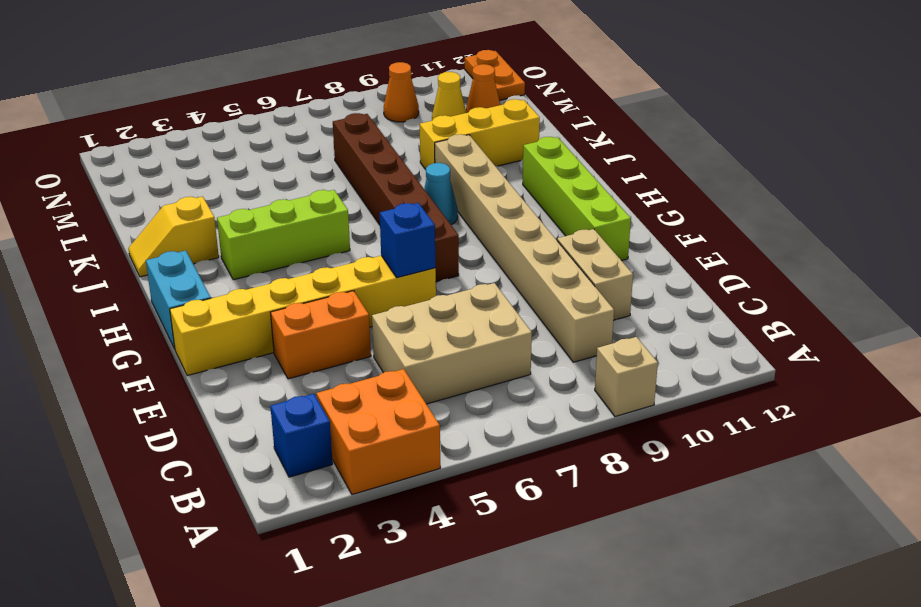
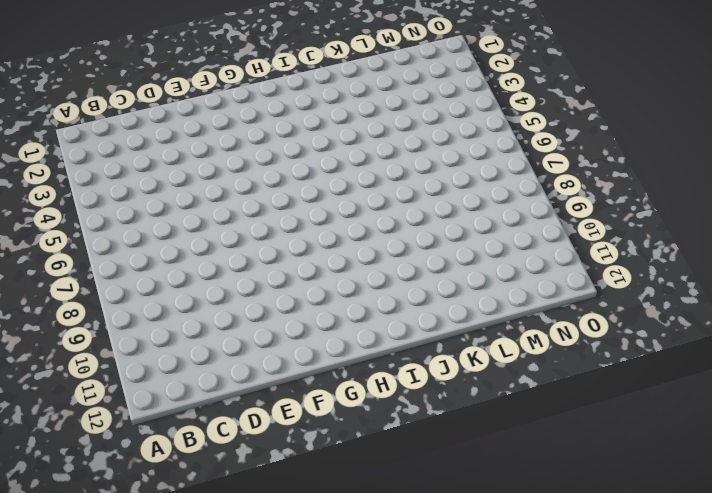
none -> orange 2x2 brick [316,369,440,495]
none -> tan 1x1 brick [595,337,658,417]
none -> blue 1x1 brick [270,394,333,477]

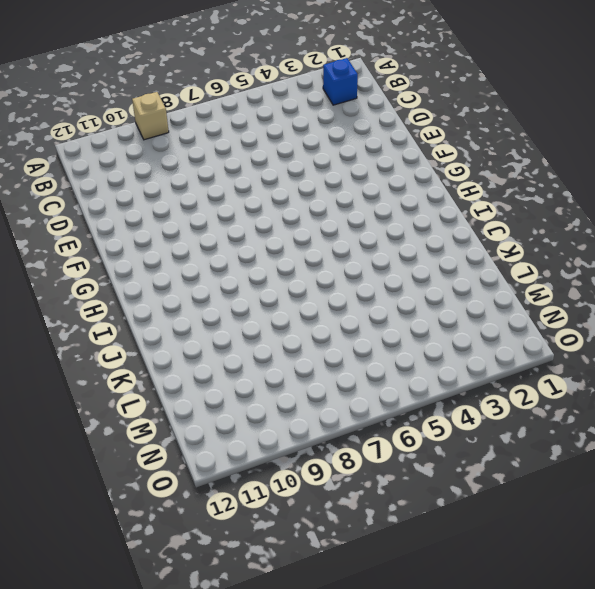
none -> orange 2x2 brick [316,369,440,495]
none -> tan 2x3 brick [372,283,532,404]
none -> tan 1x8 brick [435,134,614,362]

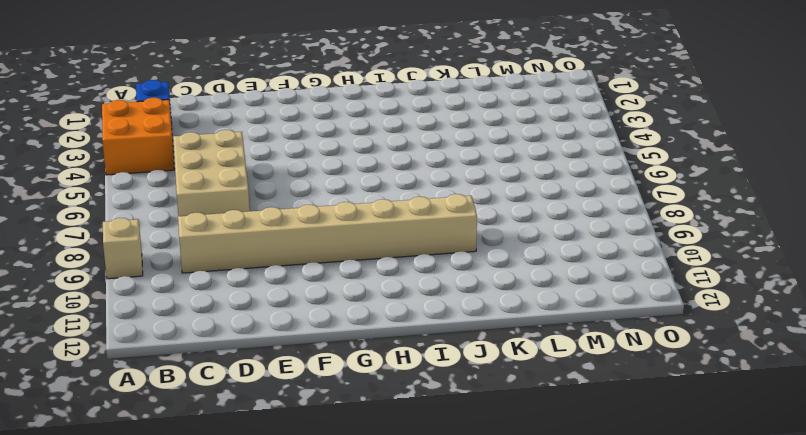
none -> tan 1x2 brick [557,229,633,320]
none -> orange 1x2 brick [271,291,371,379]
none -> yellow 1x6 brick [170,256,436,376]

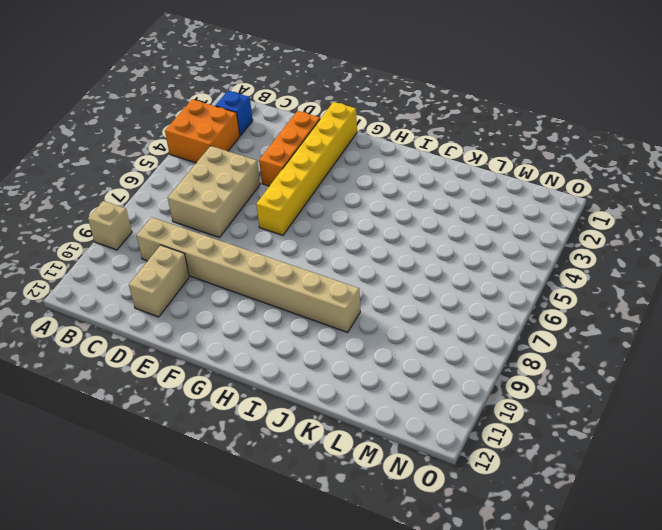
tan 1x2 brick [129,245,189,317] -> tan 1x2 brick turned to [557,229,633,320]
orange 1x3 brick [259,111,320,186] -> orange 1x2 brick [271,291,371,379]
none -> lime 1x4 brick [523,137,631,261]
none -> cyan 1x2 brick [146,251,211,349]
none -> brown 1x6 brick [333,113,459,282]

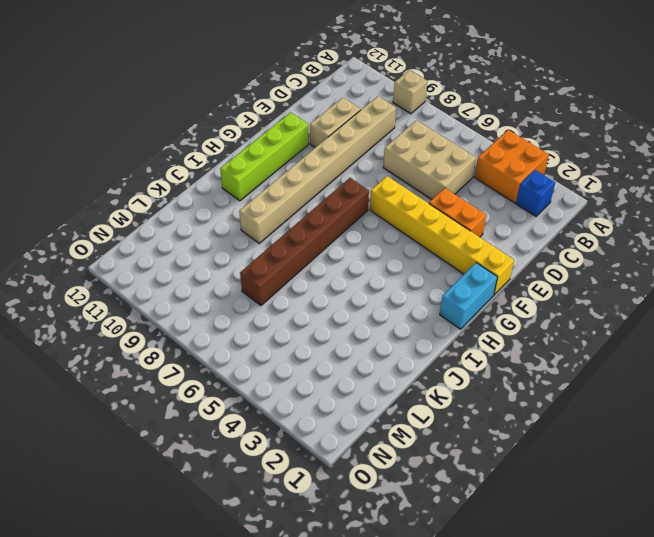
none -> lime 1x3 brick [217,190,350,280]
none -> cyan 1x1 cone [424,163,458,225]
none -> yellow 1x2 slope [128,197,219,277]

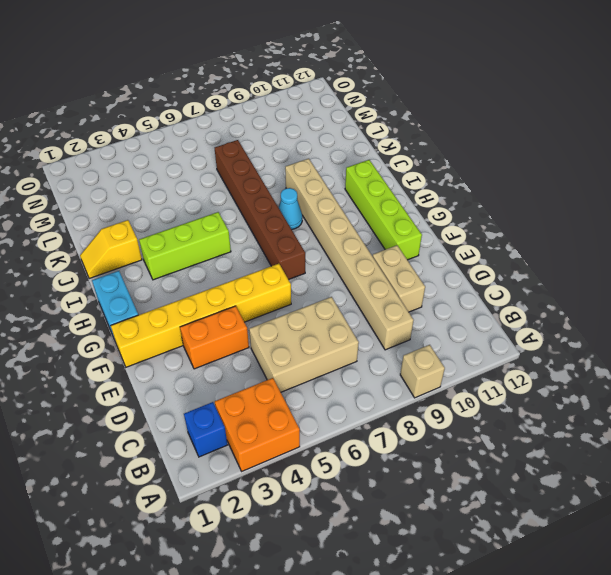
none -> yellow 1x3 brick [420,99,540,169]
none -> yellow 1x1 cone [432,72,466,120]
none -> orange 1x1 cone [466,64,500,113]

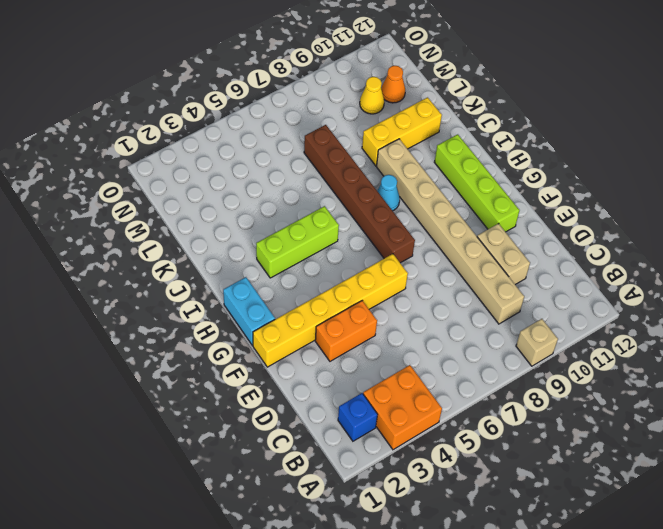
none -> tan 2x3 brick [372,283,532,404]
none -> yellow 1x2 slope [128,197,219,277]
none -> orange 1x1 cone [384,62,419,122]

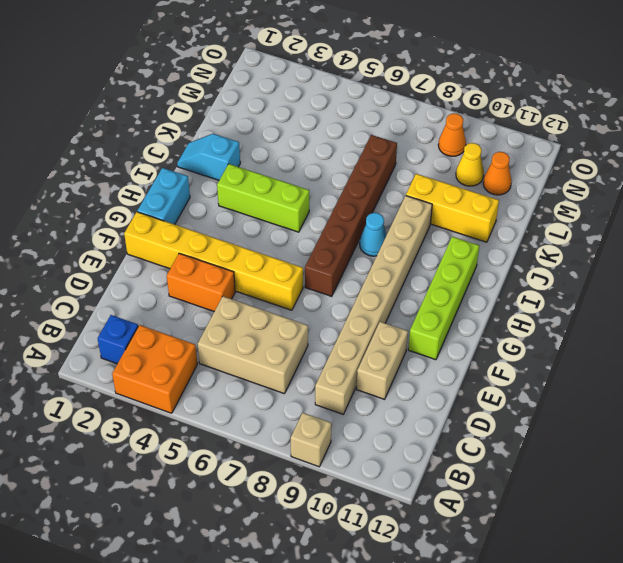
cyan 1x2 slope [177,134,240,180] -> yellow 1x2 slope [128,197,219,277]
none -> orange 1x2 plate [465,50,525,101]
none -> blue 1x1 brick [380,203,436,278]

